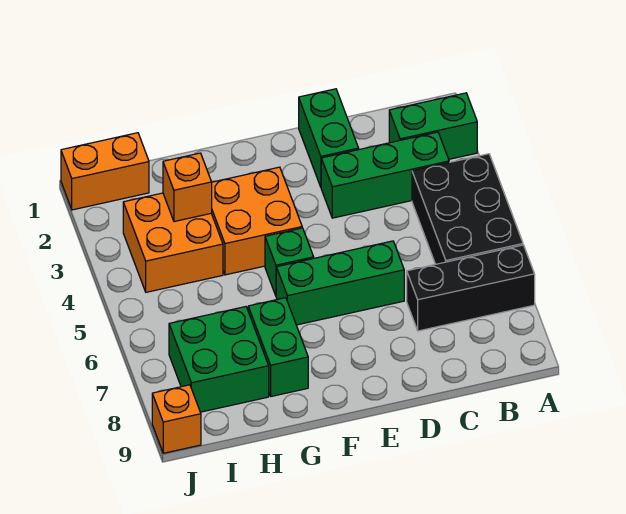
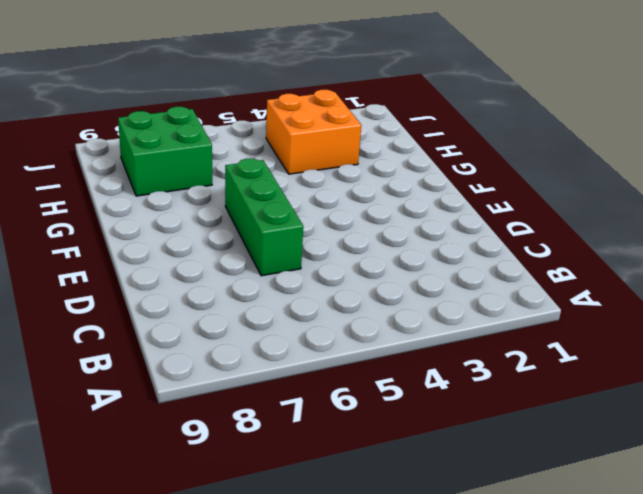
none -> green 1x2 brick [389,93,477,159]
none -> black 2x3 brick [412,154,523,264]
none -> black 1x3 brick [407,245,535,331]

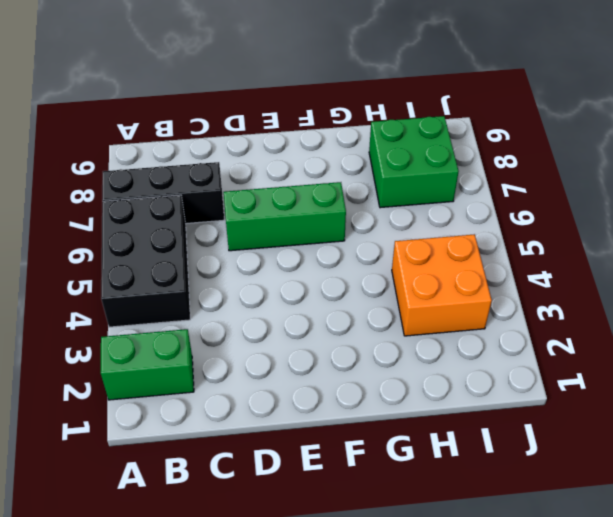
none -> green 1x3 brick [321,132,449,218]
none -> green 1x2 brick [299,89,359,187]
none -> orange 2x2 brick [211,167,302,275]

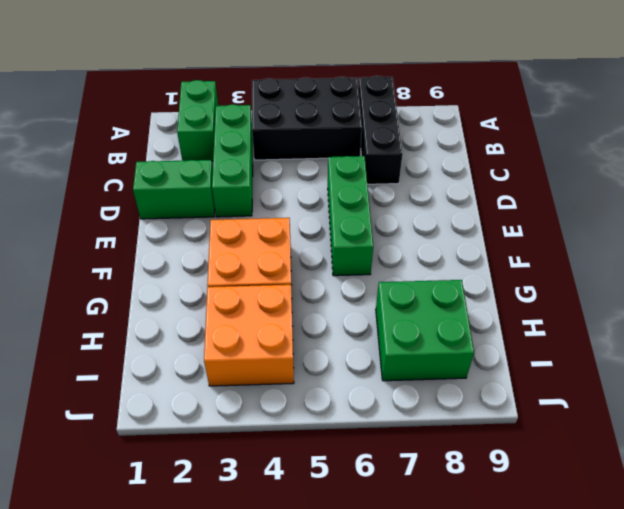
none -> green 1x1 brick [265,228,314,296]
none -> green 1x2 brick [248,298,308,396]
none -> orange 1x2 brick [61,133,149,210]

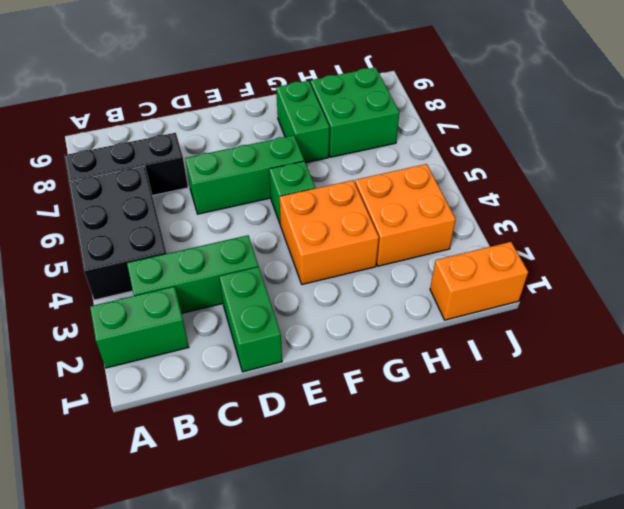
none -> orange 1x1 brick [152,385,201,453]
none -> orange 1x1 brick [163,153,212,222]

